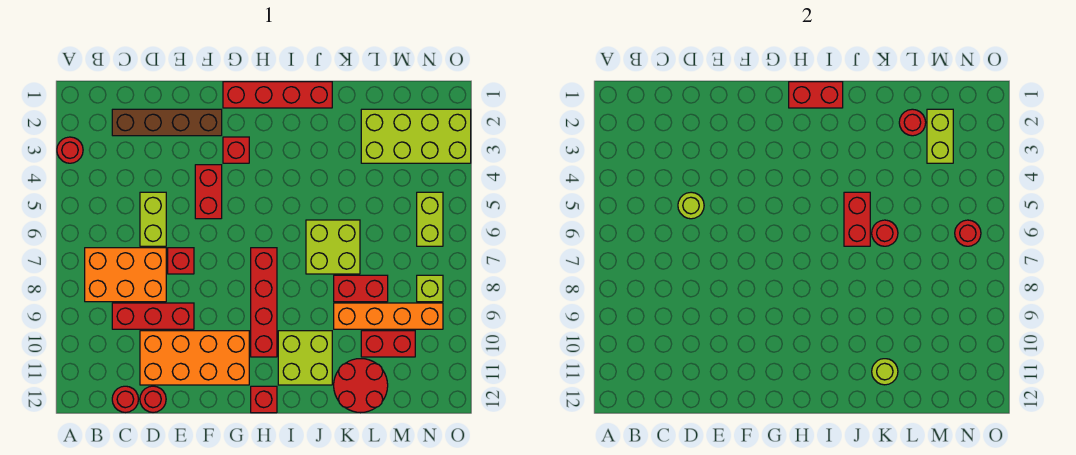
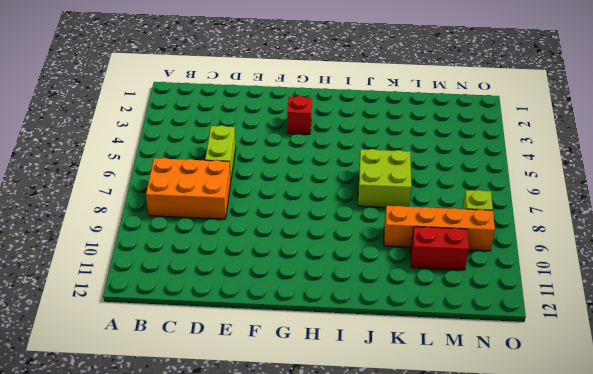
none -> red 1x1 round brick [57,137,83,163]
none -> brown 1x4 brick [112,109,222,136]
none -> red 1x3 brick [112,303,194,329]
none -> red 1x1 round brick [112,386,139,412]

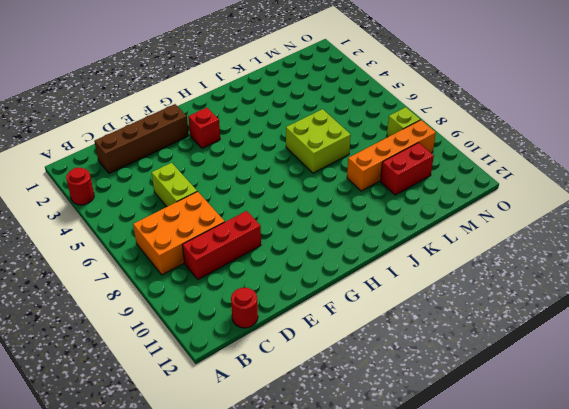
none -> orange 2x4 brick [140,331,249,385]
none -> red 1x1 round brick [140,386,166,412]
none -> red 1x1 brick [168,248,194,274]
none -> red 1x2 brick [195,165,222,219]

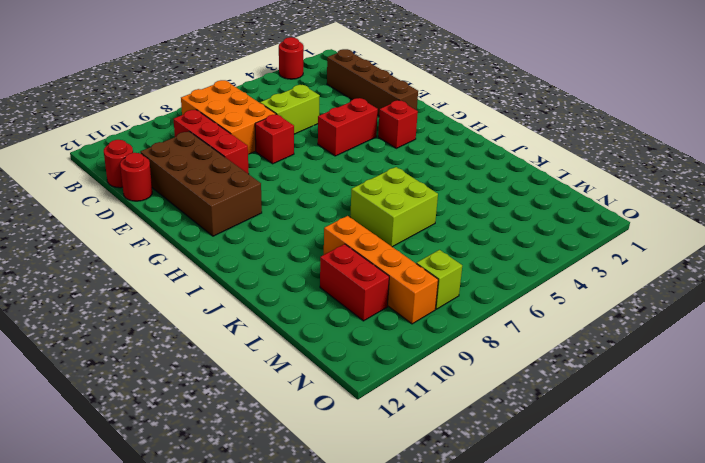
brown 2x4 brick [141,131,262,236] -> orange 2x4 brick [140,331,249,385]
none -> red 1x4 brick [223,82,332,108]
none -> red 1x4 brick [251,248,277,357]
none -> red 1x1 brick [251,386,277,413]
none -> lime 2x2 brick [278,331,332,385]

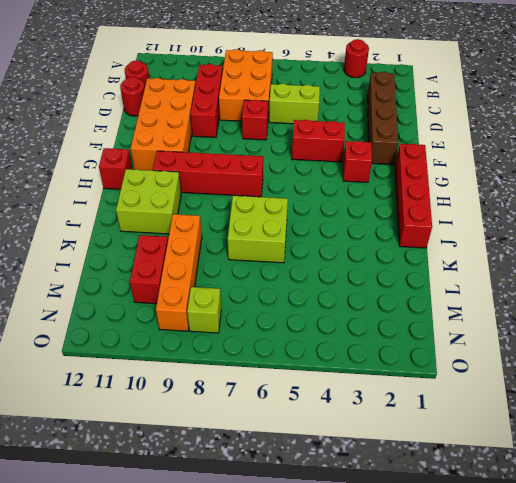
none -> red 1x2 brick [334,275,388,302]
none -> red 2x2 round brick [334,359,388,413]
none -> lime 2x4 brick [361,109,471,163]
none -> lime 1x2 brick [417,192,443,246]

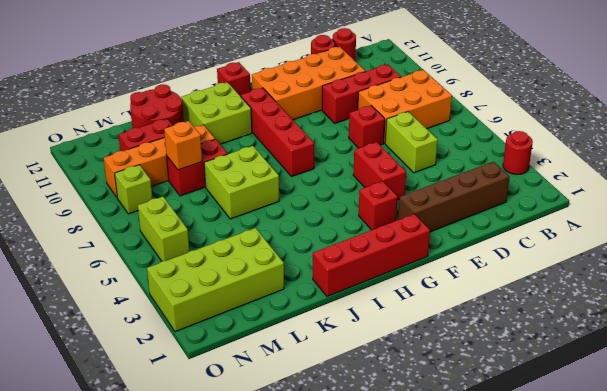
orange 1x1 brick [164,121,202,170] -> none
none -> lime 1x1 round brick [678,192,704,219]
none -> red 1x2 brick [789,82,843,108]
none -> red 1x2 brick [844,192,870,246]
none -> red 1x1 round brick [872,220,898,246]

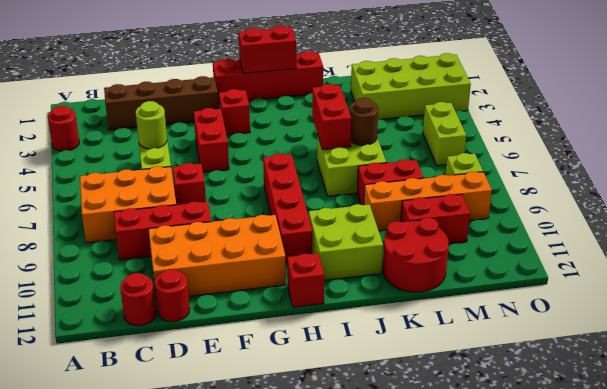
brown 1x1 round brick [350,98,378,145] -> red 1x1 round brick [872,220,898,246]
none -> lime 1x1 round brick [872,359,898,385]
none -> red 1x1 round brick [899,109,926,136]
none -> lime 1x2 brick [927,109,953,163]
none -> red 1x1 round brick [955,220,981,246]

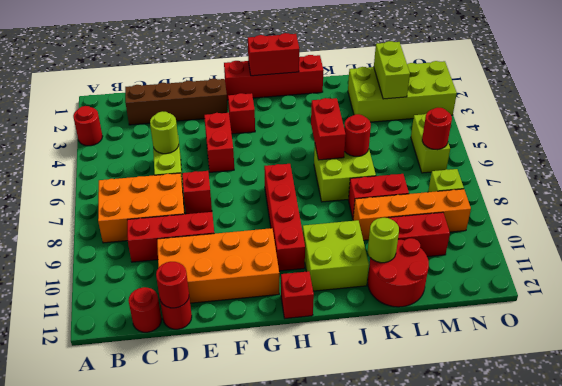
red 1x1 round brick [156,262,189,308] -> red 1x1 round brick moved to [899,109,926,136]

